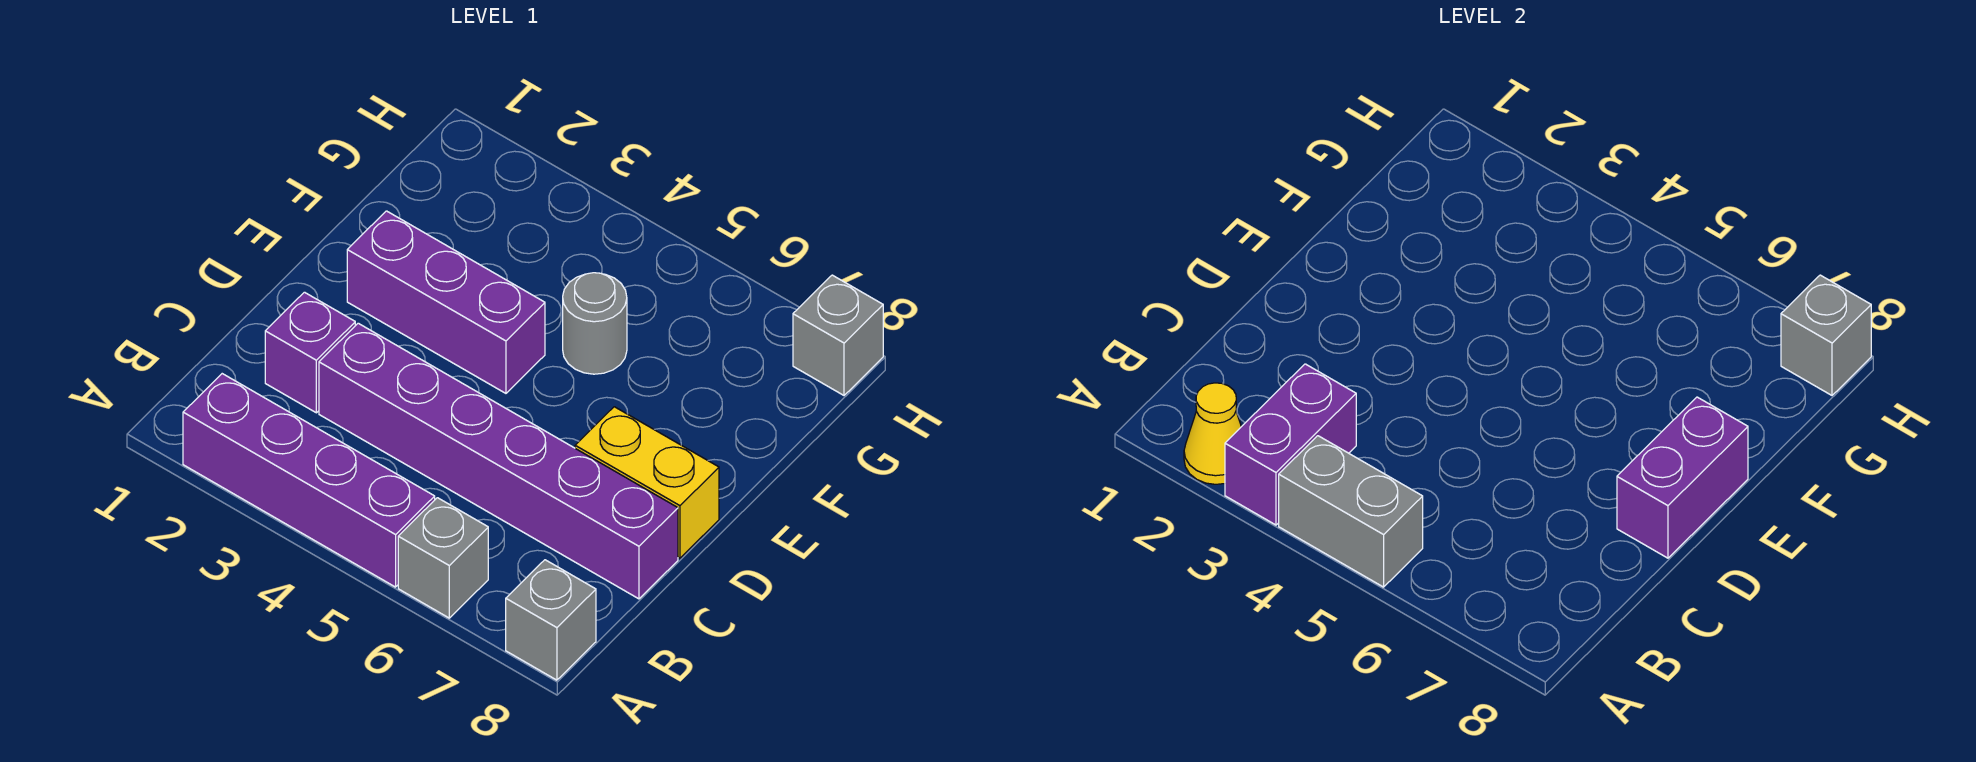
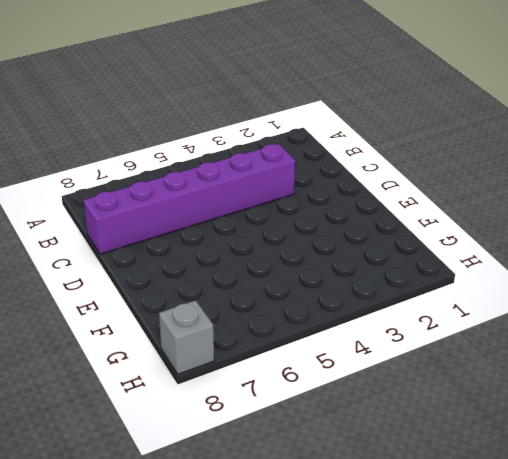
none -> purple 1x4 brick [183,374,435,587]
none -> grey 1x1 brick [398,498,488,618]
none -> grey 1x1 brick [506,560,596,680]

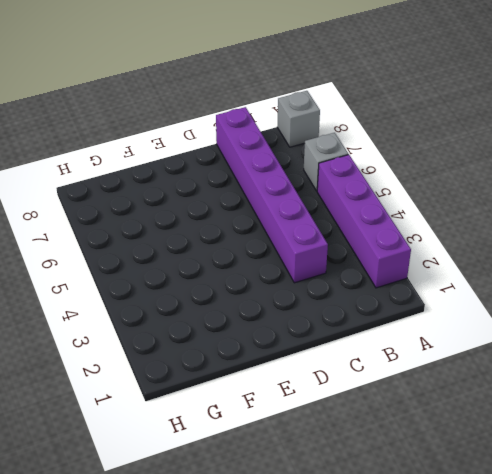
none -> purple 1x1 brick [265,292,355,413]
none -> yellow 1x2 brick [575,407,719,558]
none -> purple 1x3 brick [347,211,545,393]

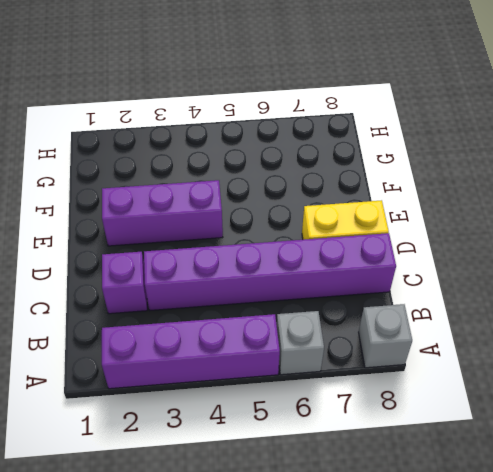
none -> grey 1x1 round brick [563,273,627,374]
none -> grey 1x1 brick [793,275,883,395]
none -> yellow 1x1 cone [1184,383,1241,484]

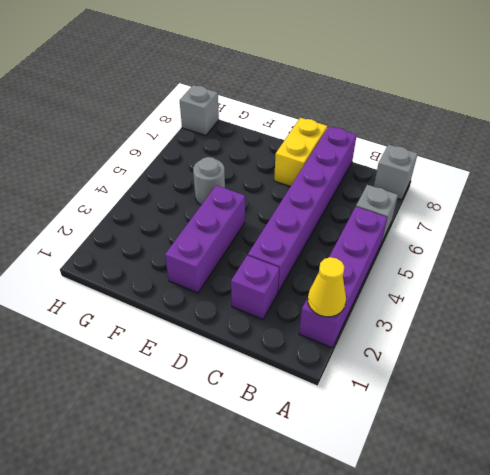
none -> purple 1x2 brick [1225,364,1356,525]
none -> grey 1x2 brick [1279,436,1423,587]
none -> purple 1x2 brick [1617,397,1748,558]

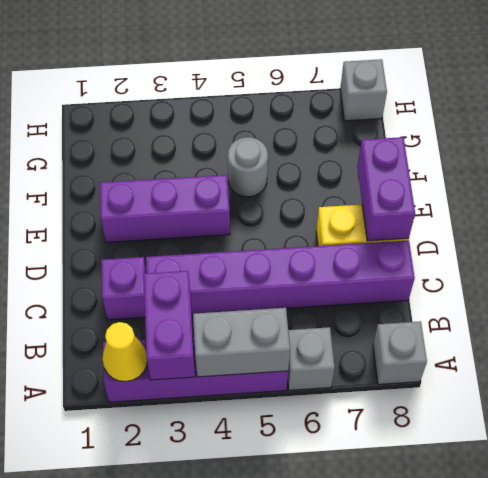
none -> grey 1x1 brick [1781,275,1871,395]

